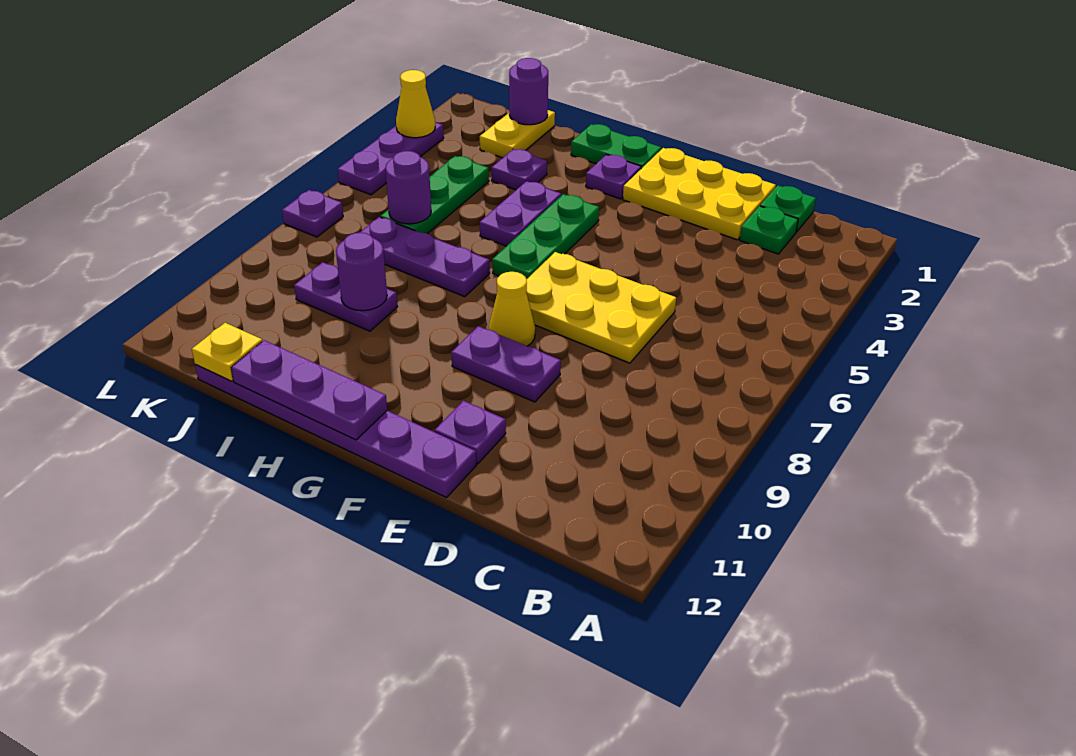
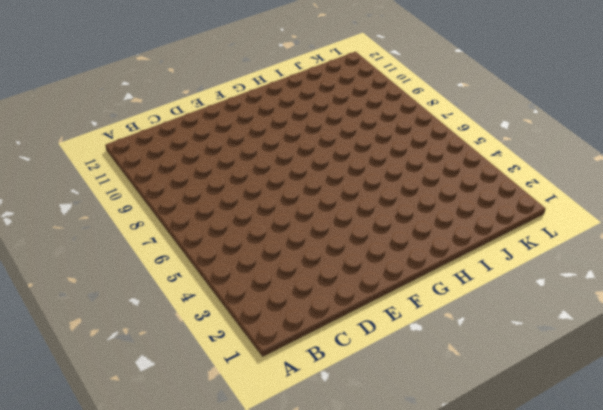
none -> green 1x1 plate [760,186,816,232]
none -> green 1x1 plate [740,206,798,254]
none -> yellow 2x3 plate [623,148,776,240]

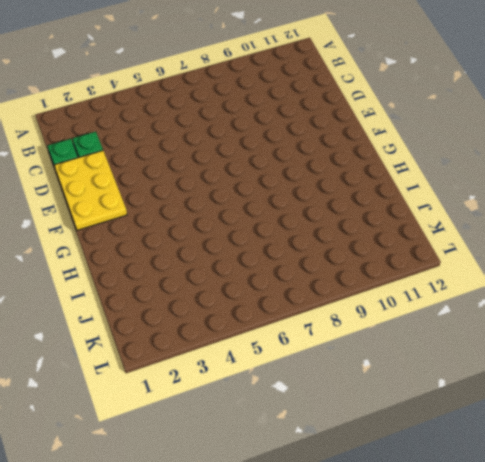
none -> yellow 2x3 plate [526,252,676,363]
none -> purple 1x2 plate [451,326,561,402]
none -> purple 1x1 plate [435,401,506,464]

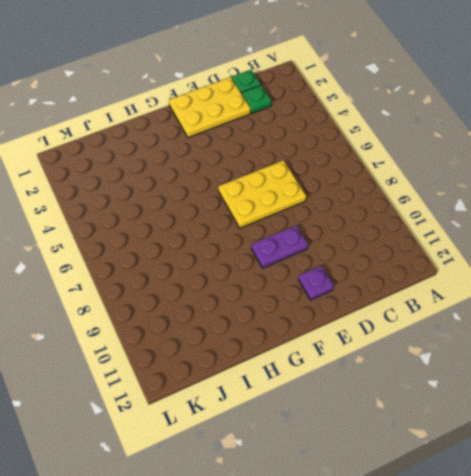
none -> purple 1x6 plate [195,365,476,498]
none -> yellow 1x1 cone [489,272,535,346]
none -> green 1x2 plate [571,124,661,169]

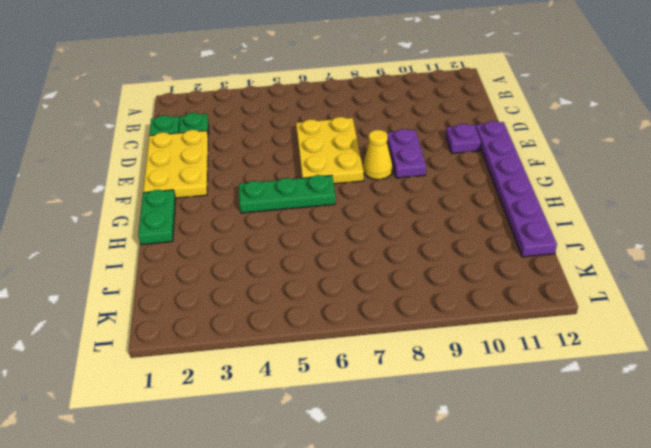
none -> purple 1x1 plate [586,155,641,199]
none -> purple 1x2 plate [480,181,561,246]
none -> purple 1x3 plate [360,217,490,297]

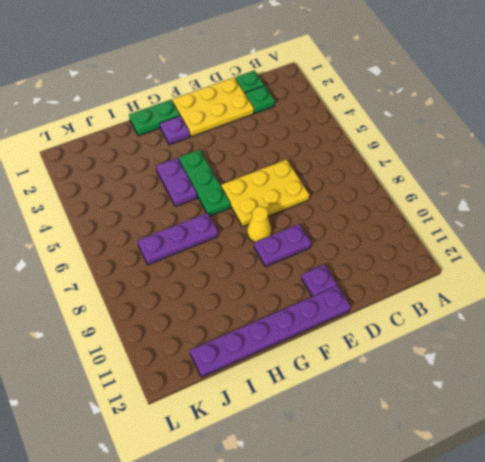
none -> purple 1x1 plate [491,149,547,190]
none -> purple 1x2 plate [294,262,397,331]
none -> yellow 1x2 plate [480,110,555,158]

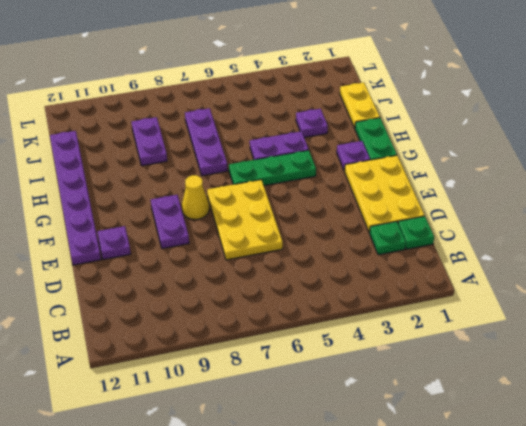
yellow 1x2 plate [340,83,380,128] -> yellow 1x2 plate turned to [480,110,555,158]
none -> green 1x3 plate [380,156,489,234]
none -> purple 1x3 plate [338,122,444,195]
none -> purple 1x1 plate [282,190,343,237]

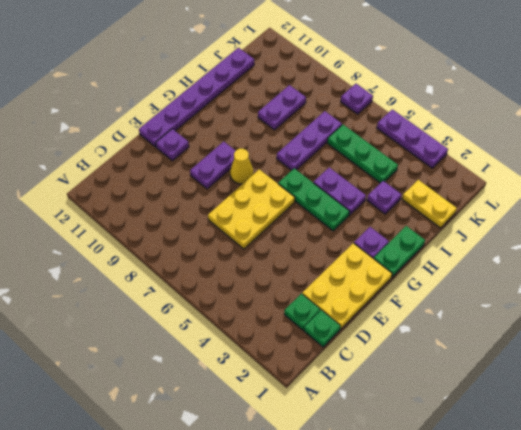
none -> purple 1x3 plate [231,340,387,440]
none -> purple 1x1 round brick [336,233,387,311]
none -> purple 1x1 round brick [509,58,548,125]

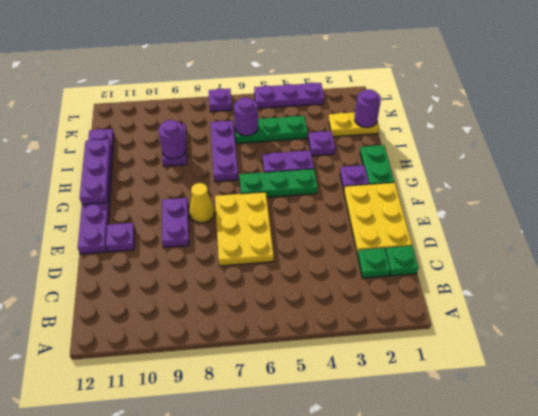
none -> yellow 1x1 plate [192,323,262,381]
none -> yellow 1x1 cone [396,70,435,138]

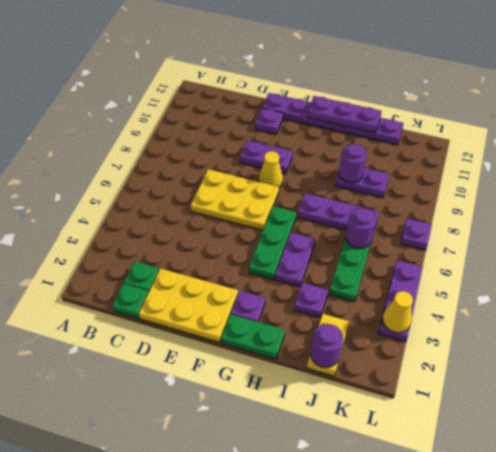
none -> yellow 1x1 plate [192,323,262,381]

